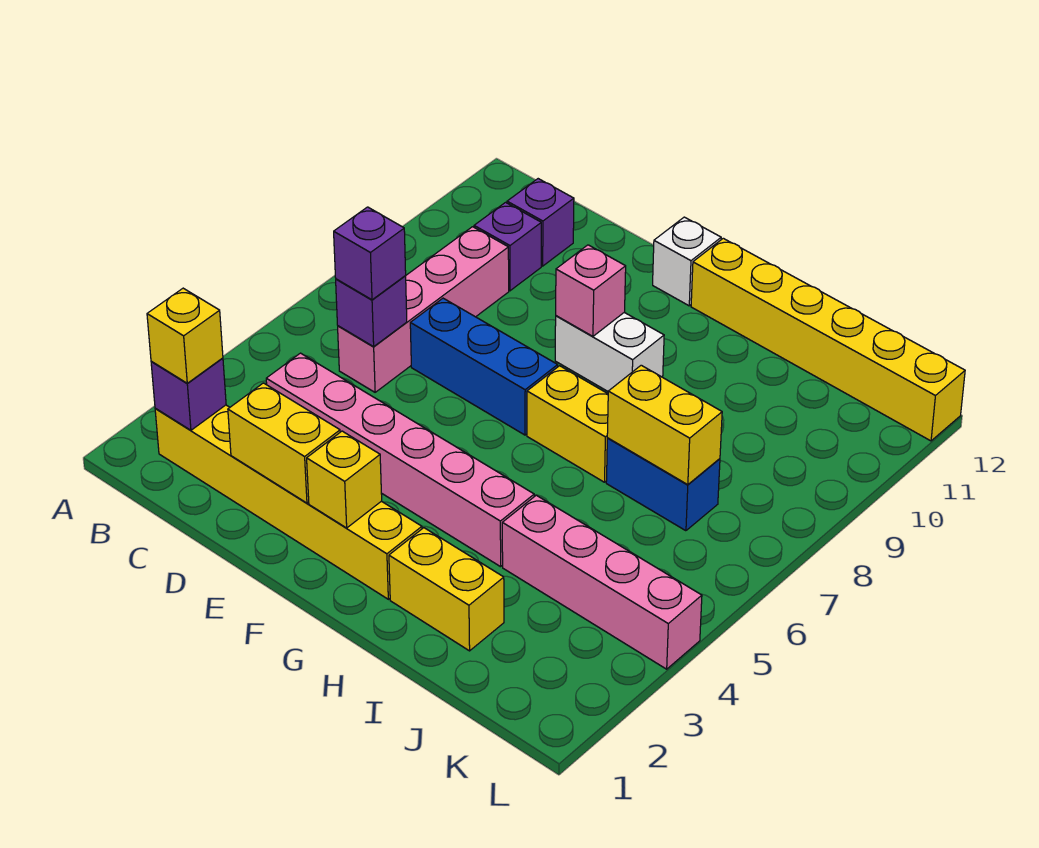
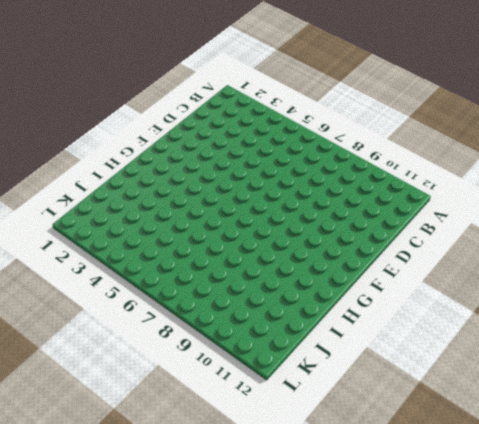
none -> yellow 1x6 brick [155,405,422,599]
none -> pink 1x6 brick [266,353,534,567]
none -> pink 1x4 brick [338,227,509,392]

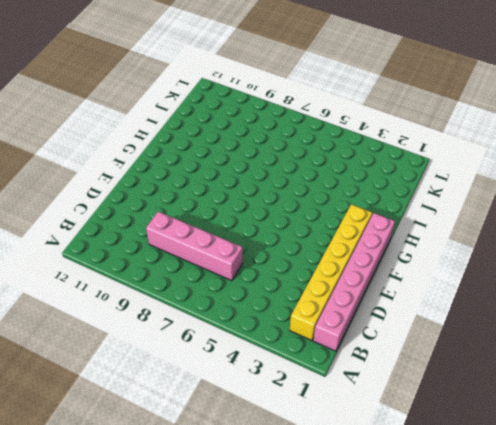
pink 1x6 brick [313,213,395,351] -> pink 1x6 brick moved to [266,353,534,567]
none -> purple 1x1 brick [474,202,541,291]
none -> purple 1x1 brick [507,179,574,266]
none -> blue 1x3 brick [410,298,558,435]

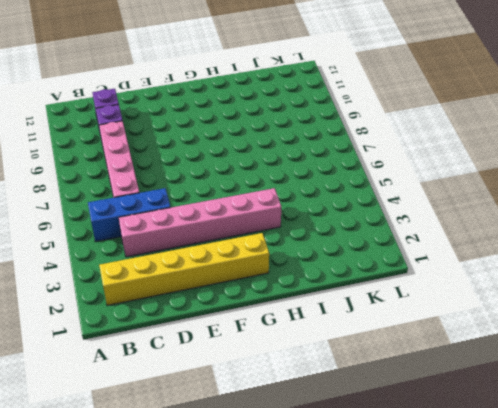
blue 1x3 brick [88,188,171,242] -> blue 1x3 brick moved to [410,298,558,435]
none -> white 1x2 brick [555,313,664,391]
none -> white 1x1 brick [653,217,721,306]
none -> yellow 1x2 brick [527,366,608,482]

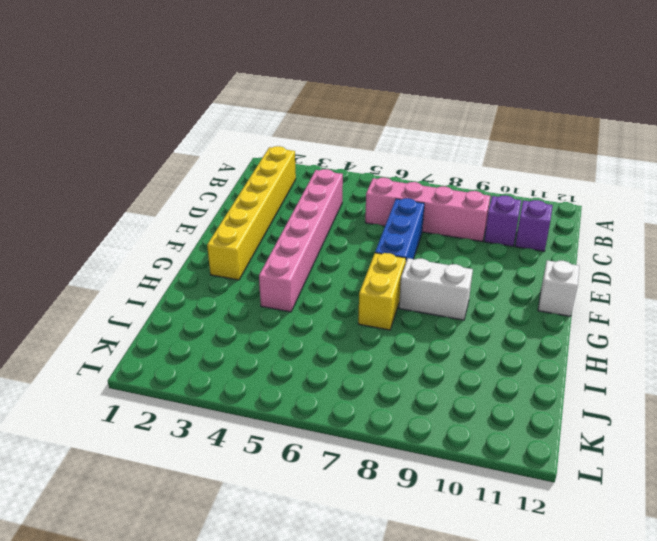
white 1x2 brick [399,258,473,320] -> white 1x2 brick turned to [555,313,664,391]
none -> yellow 1x6 brick [691,238,965,441]
none -> yellow 1x2 brick [389,528,504,651]
none -> pink 1x4 brick [502,495,702,669]

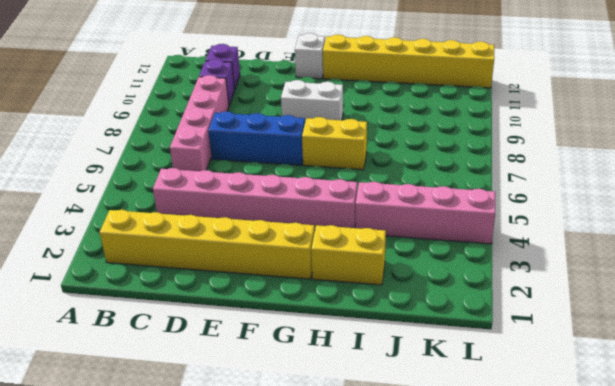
none -> blue 1x2 brick [606,438,720,531]
none -> purple 1x1 brick [151,358,226,430]
none -> purple 1x1 brick [336,276,407,347]

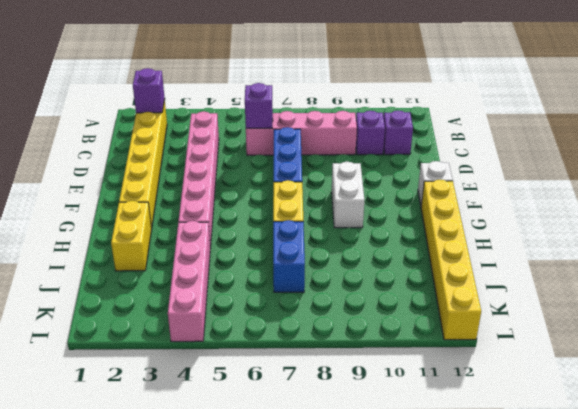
none -> yellow 1x2 brick [228,383,340,503]
none -> yellow 1x1 brick [307,431,382,528]
none -> pink 1x1 brick [556,245,626,336]

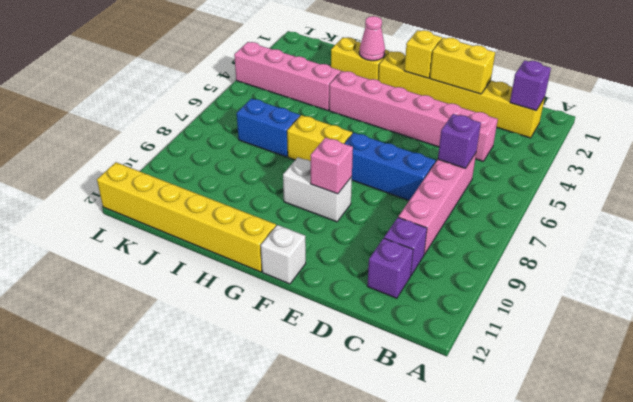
pink 1x1 cone [359,16,385,61] -> none
none -> yellow 1x2 brick [607,365,722,485]
none -> yellow 1x1 brick [147,288,223,383]
none -> purple 1x1 brick [334,207,406,300]

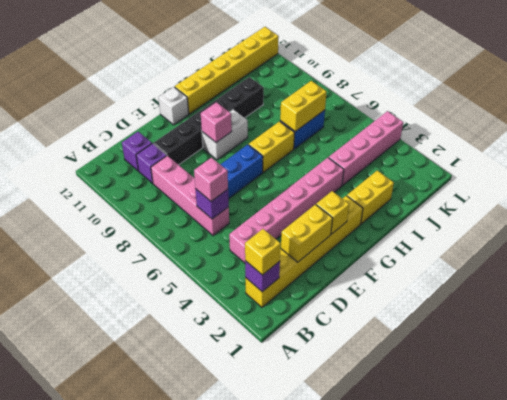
pink 1x1 brick [194,158,228,201] -> purple 1x1 brick [334,207,406,300]
black 1x6 brick [154,77,264,165] -> none

